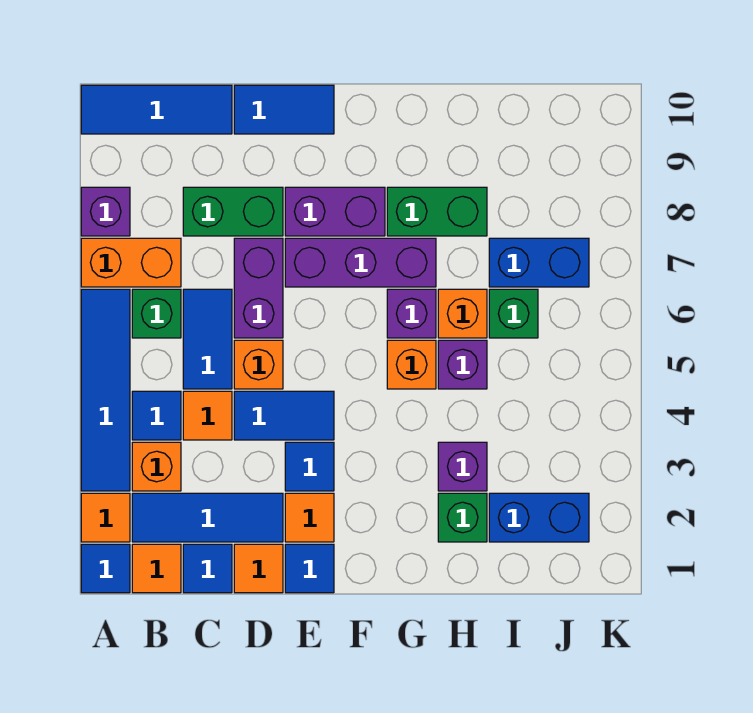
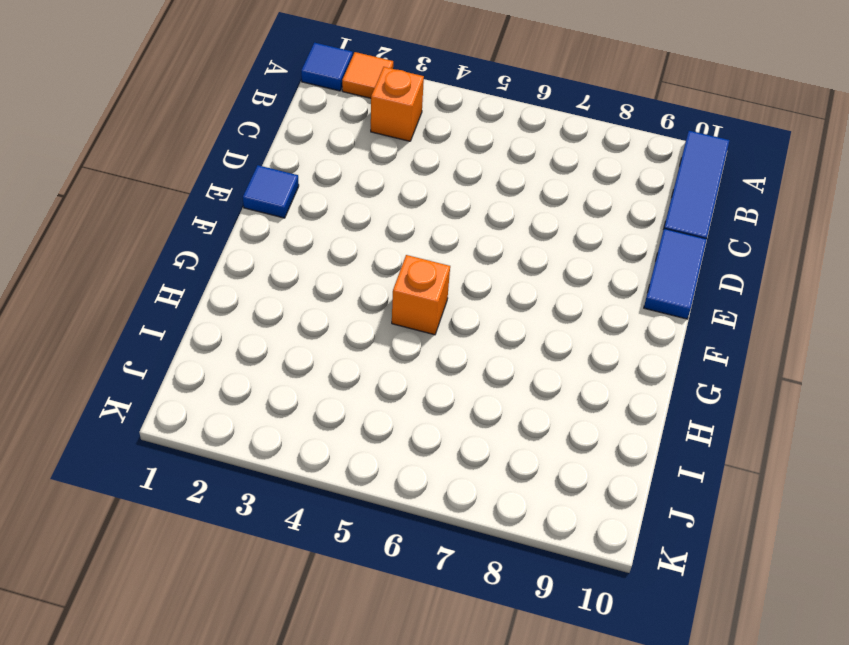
none -> blue 1x4 tile [81,289,130,491]
none -> orange 1x2 brick [81,238,181,287]
none -> purple 1x1 brick [81,187,130,236]
none -> orange 1x1 tile [132,544,181,593]

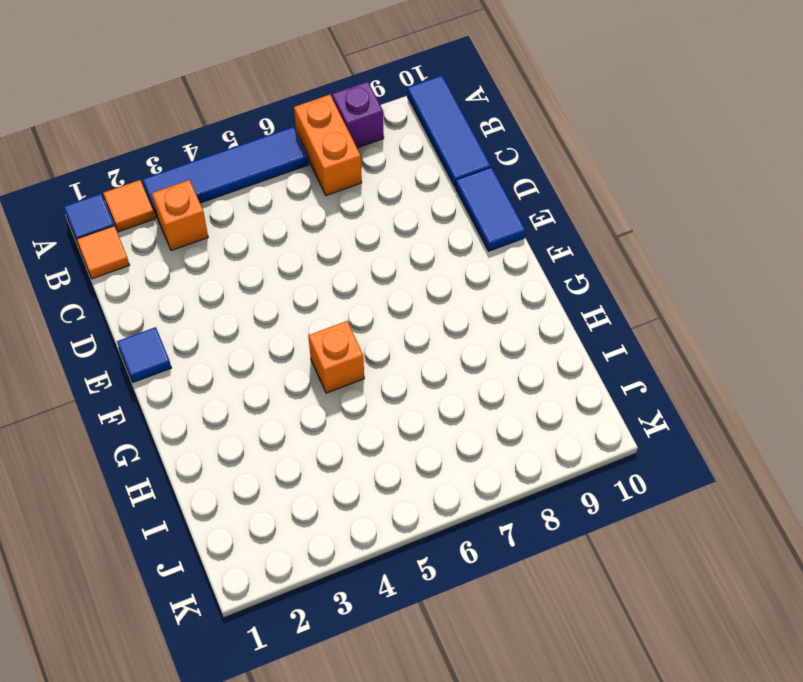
none -> blue 1x3 tile [132,493,283,542]
none -> blue 1x1 tile [132,391,181,440]
none -> green 1x1 brick [132,289,181,338]
none -> blue 1x1 tile [183,544,232,593]

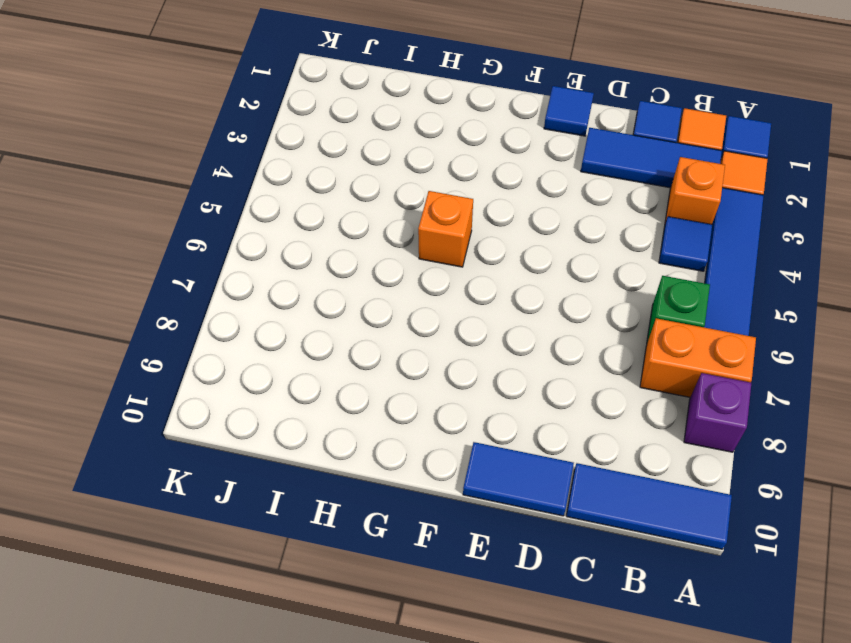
none -> orange 1x1 tile [183,391,232,440]
none -> blue 1x2 tile [183,289,232,389]
none -> green 1x2 brick [183,187,283,236]
none -> orange 1x1 tile [234,544,283,593]

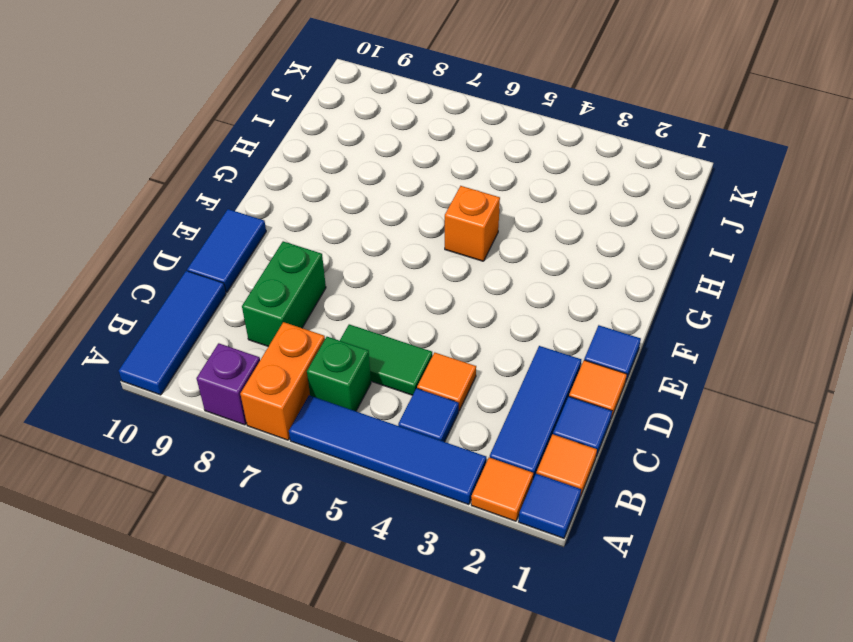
green 1x2 tile [340,324,432,395] -> blue 1x2 tile [183,289,232,389]
none -> orange 1x1 brick [132,442,181,491]
none -> blue 1x2 tile [234,391,334,440]
none -> orange 1x1 brick [234,340,283,389]
none -> purple 1x2 brick [234,238,283,338]

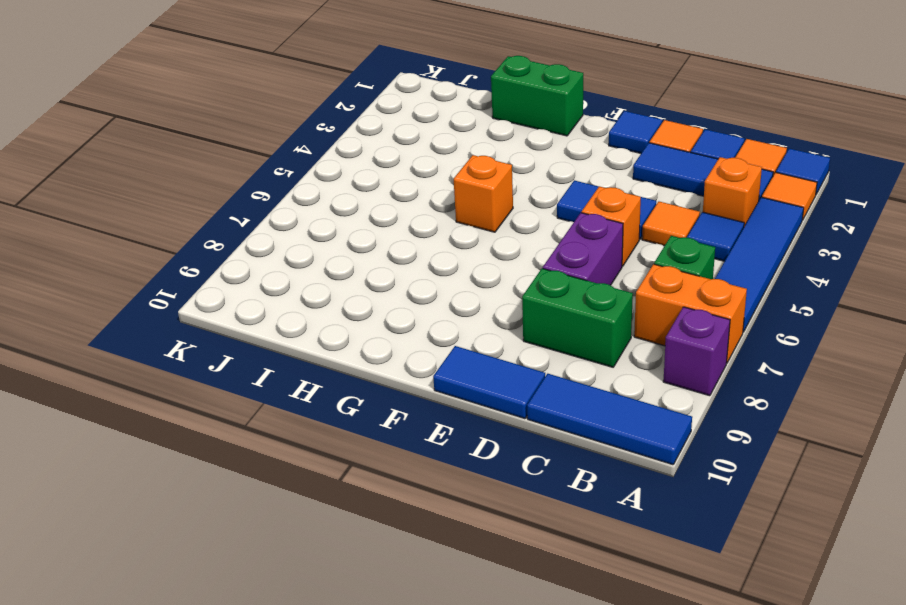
green 1x2 brick [491,56,583,136] -> green 1x2 brick moved to [387,187,487,236]
none -> blue 1x2 tile [183,289,232,389]
none -> orange 1x1 tile [285,493,334,542]
none -> blue 1x1 tile [285,442,334,491]
none -> purple 1x3 brick [285,238,436,287]

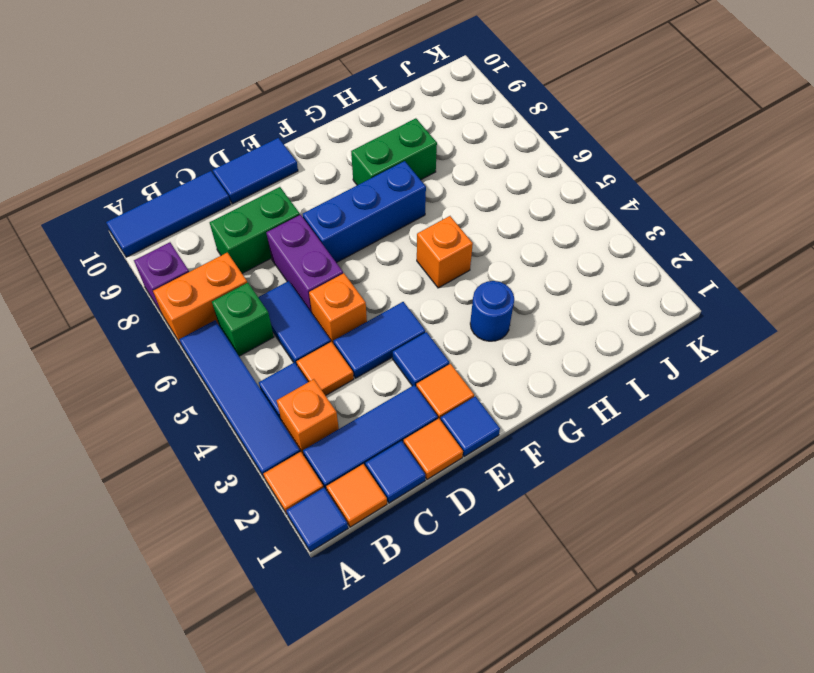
blue 1x3 brick [303,161,426,263] -> purple 1x3 brick [285,238,436,287]
blue 1x1 round brick [470,281,514,341] -> none
none -> purple 1x2 brick [285,187,385,236]
none -> purple 1x1 brick [387,289,436,338]
none -> green 1x1 brick [438,493,487,542]
none -> purple 1x1 brick [438,442,487,491]

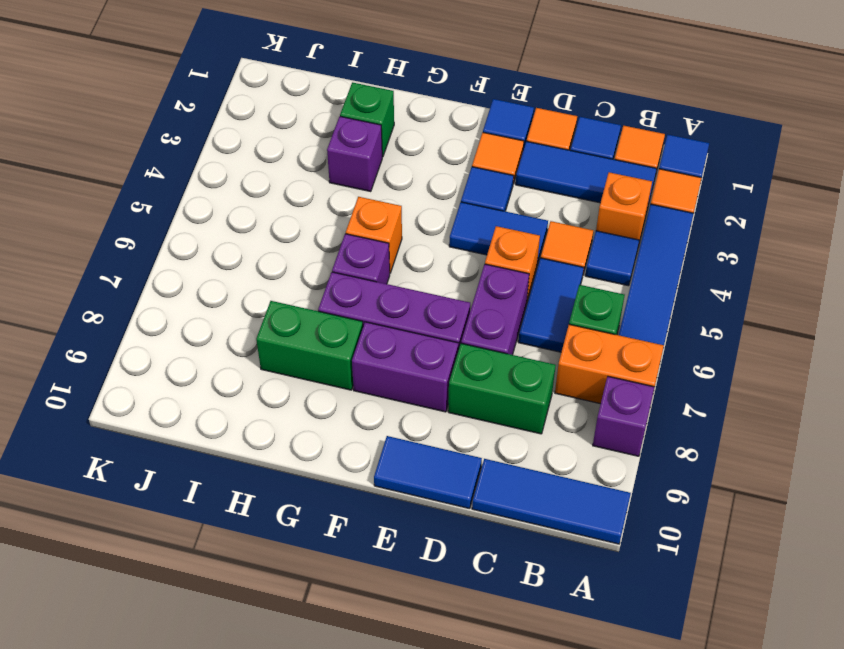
none -> purple 1x1 brick [438,340,487,389]
none -> orange 1x1 brick [438,289,487,338]
none -> blue 1x2 brick [489,493,589,542]
none -> green 1x1 brick [489,289,538,338]

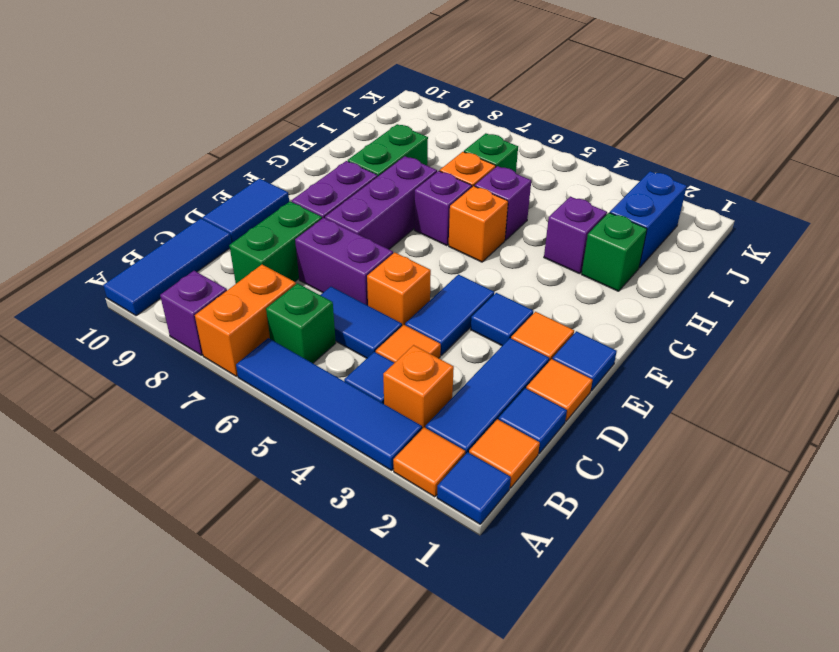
none -> blue 1x2 brick [489,238,589,287]

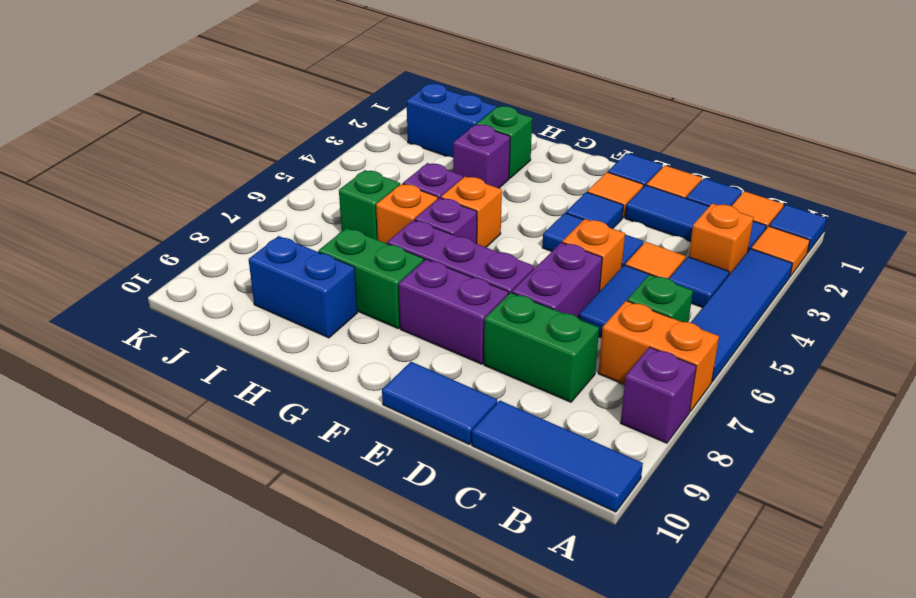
blue 1x2 brick [249,236,357,338] -> blue 1x2 brick moved to [489,238,589,287]

